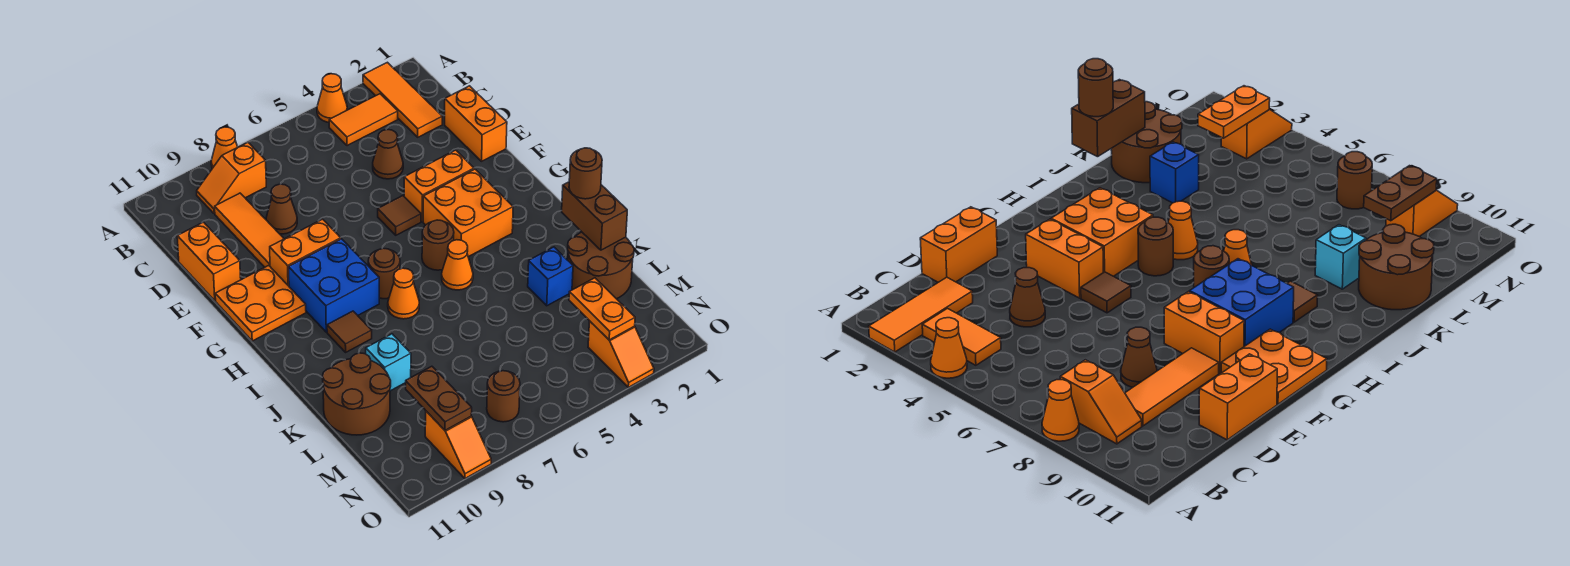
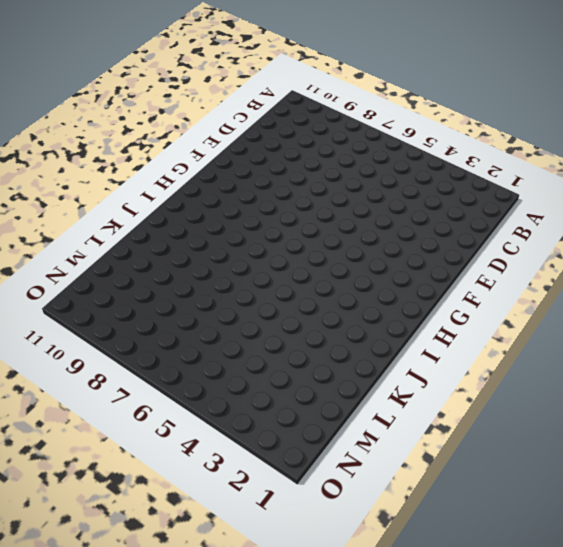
none -> orange 1x3 tile [363,62,442,137]
none -> orange 1x1 cone [317,74,347,122]
none -> orange 1x1 cone [211,127,238,168]
none -> orange 1x2 tile [329,94,398,146]

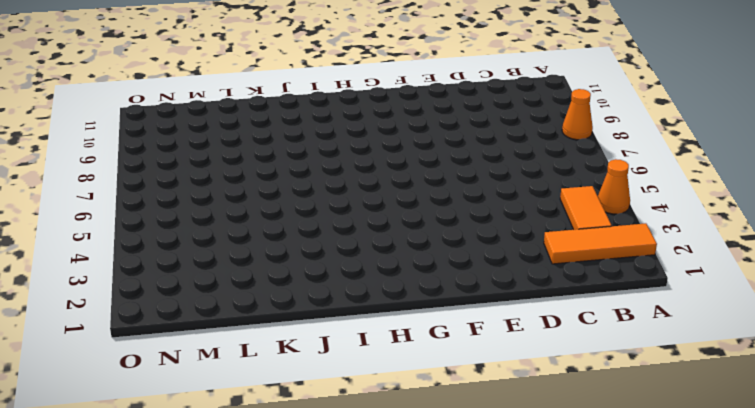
none -> orange 1x2 slope [197,142,266,214]
none -> orange 1x3 tile [215,193,284,267]
none -> orange 1x2 brick [445,86,507,161]
none -> brown 1x1 cone [373,129,403,179]

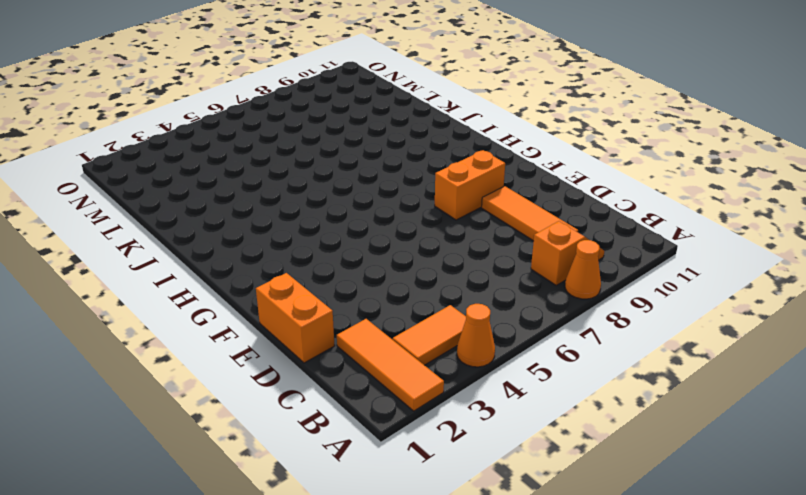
none -> brown 1x1 cone [373,129,403,179]
none -> brown 1x1 cone [266,184,297,234]
none -> orange 1x2 brick [177,222,241,301]
none -> orange 1x2 brick [404,150,474,221]

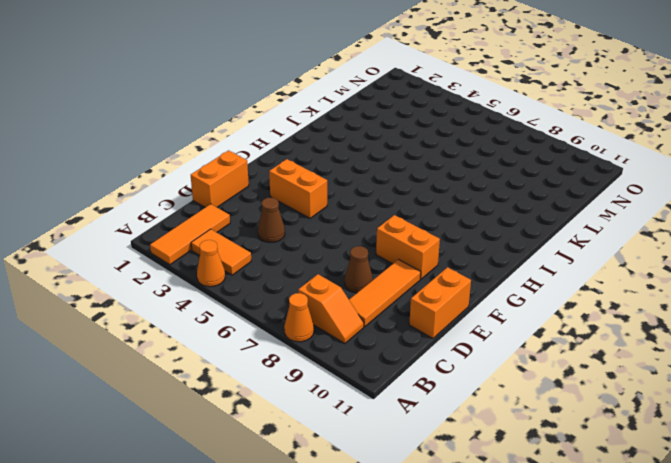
none -> brown 1x1 tile [378,196,421,235]
none -> orange 2x2 plate [215,265,306,341]
none -> orange 2x2 brick [423,169,513,257]
none -> blue 2x2 brick [288,239,379,332]

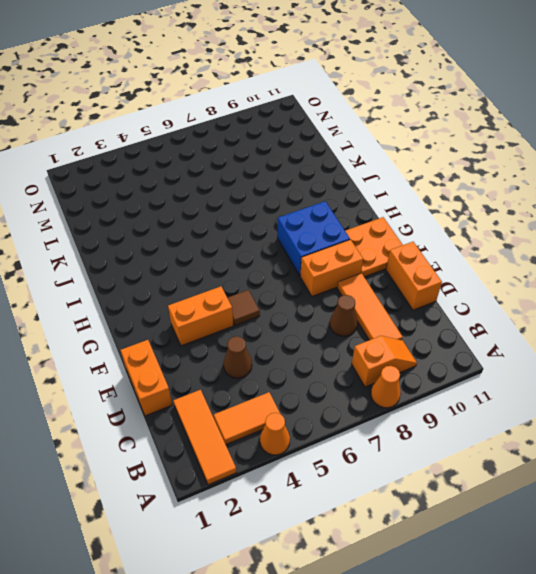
none -> orange 2x2 brick [423,169,513,257]
none -> brown 1x1 round brick [422,220,454,270]
none -> brown 1x1 round brick [368,248,400,299]
none -> orange 1x1 cone [442,240,473,290]

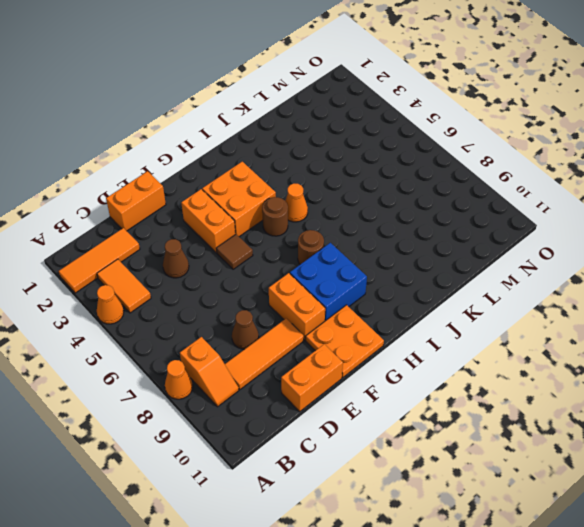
none -> orange 1x1 cone [388,268,419,319]
none -> brown 1x1 tile [327,311,372,352]
none -> brown 2x2 round brick [568,232,634,299]
none -> blue 1x1 brick [528,247,573,306]

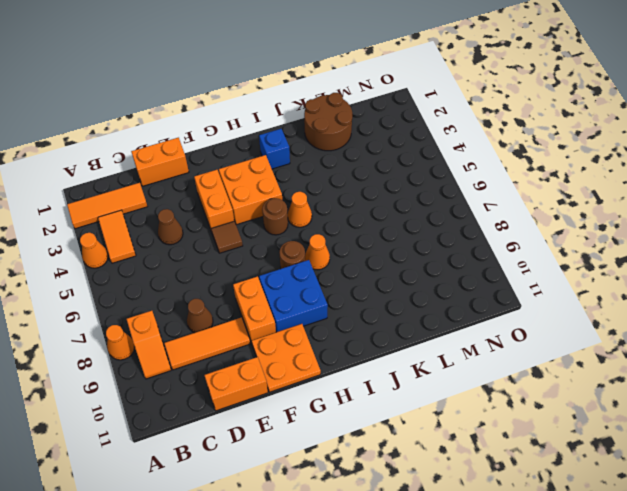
blue 1x1 brick [259,129,290,169] -> blue 1x1 brick moved to [528,247,573,306]
none -> brown 1x1 tile [327,311,372,352]
none -> cyan 1x1 brick [366,334,411,391]
none -> brown 2x2 round brick [322,353,391,435]
none -> orange 1x2 slope [588,321,654,387]

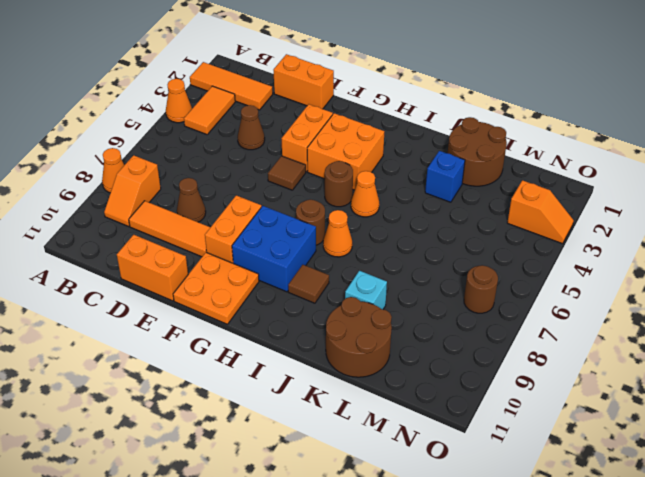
none -> orange 1x2 slope [425,411,491,478]
none -> brown 1x2 brick [562,182,627,250]
none -> orange 1x2 plate [569,278,635,340]
none -> brown 1x2 plate [406,366,472,430]

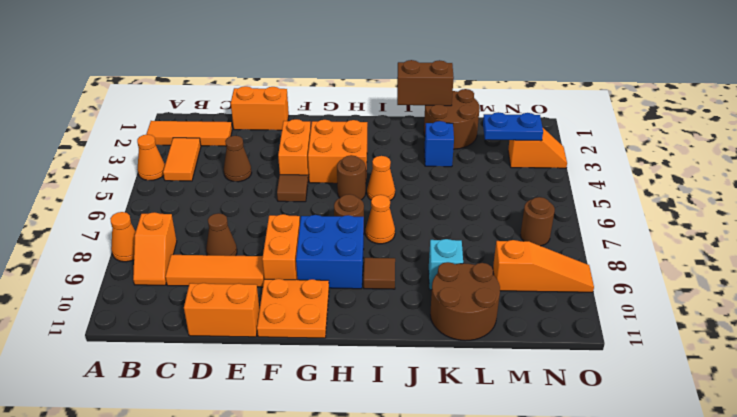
blue 1x2 plate [483,112,543,141] -> orange 1x2 plate [569,278,635,340]
orange 1x3 slope [493,240,594,292] -> orange 1x2 slope [425,411,491,478]
none -> brown 1x2 plate [406,366,472,430]
none -> brown 1x1 round brick [569,148,602,199]

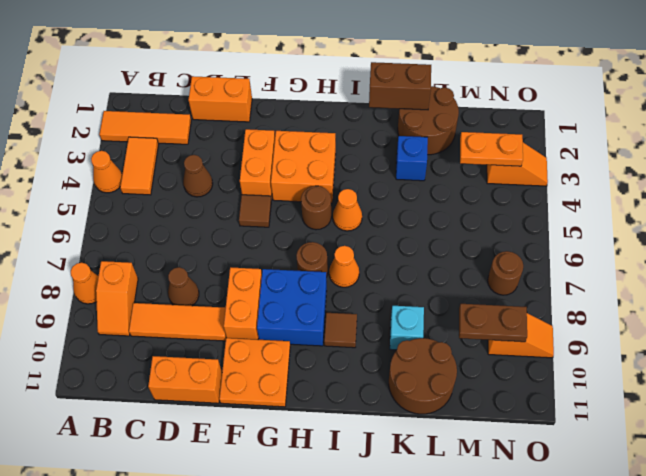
none -> brown 1x1 round brick [569,148,602,199]

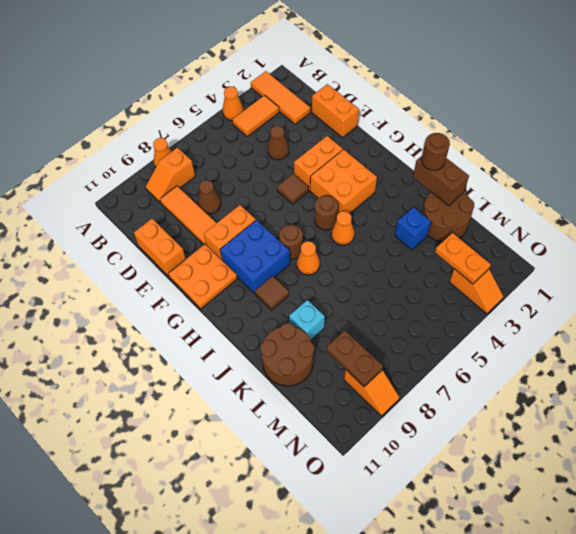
none -> brown 1x1 round brick [487,371,520,422]

